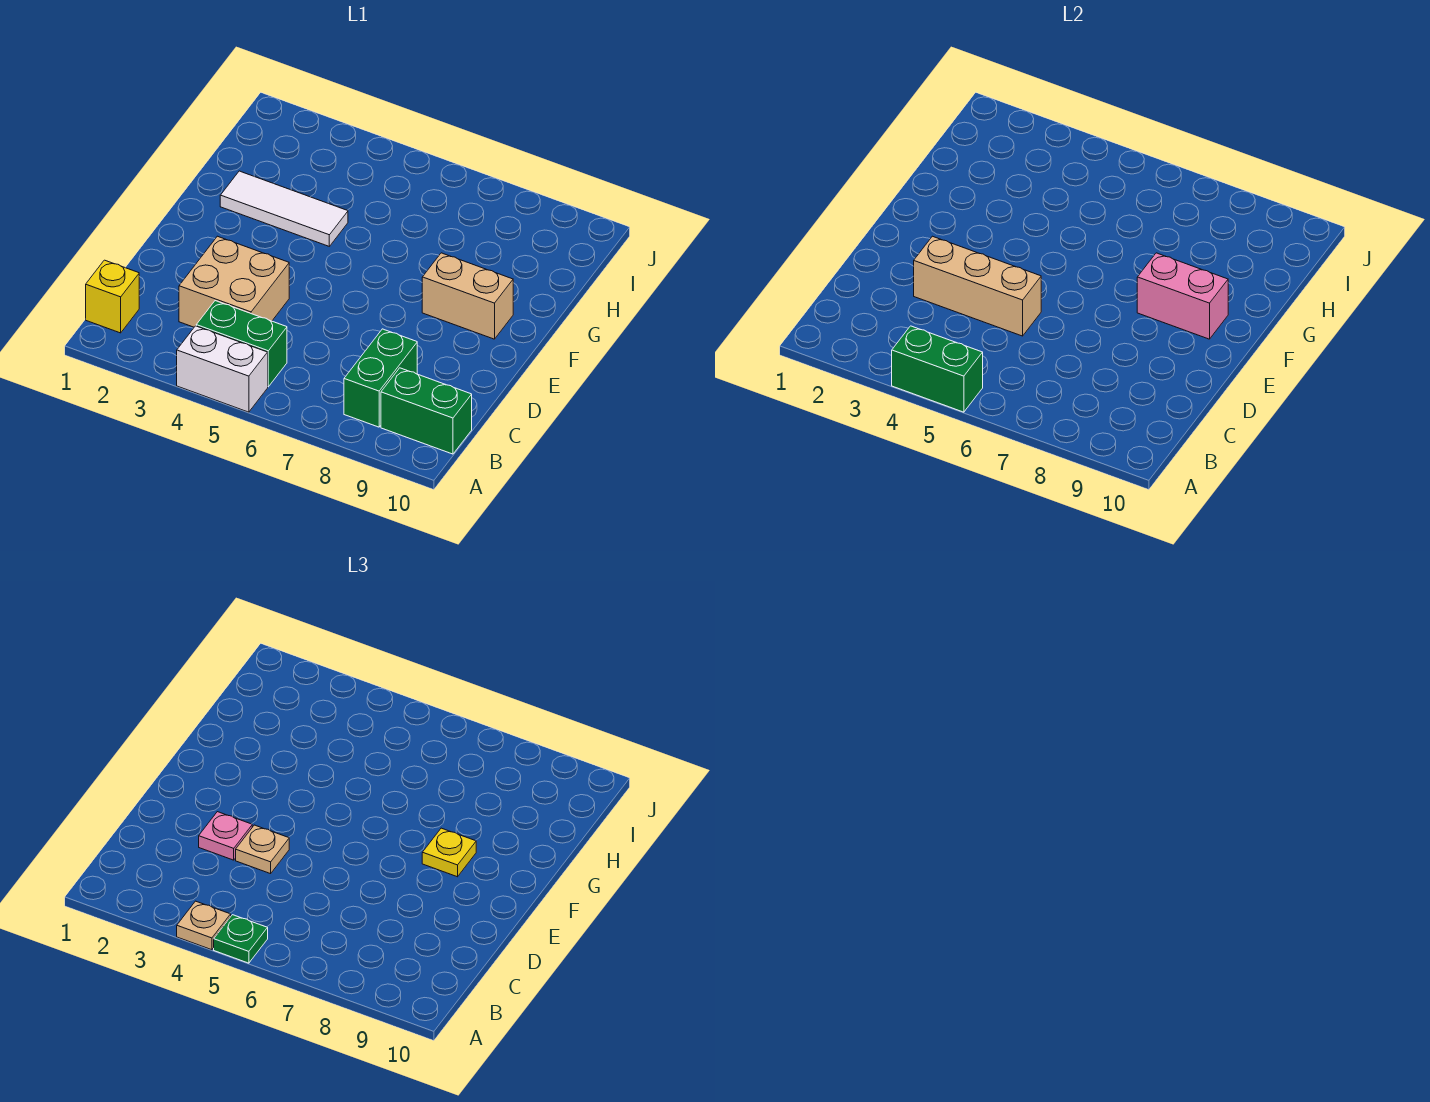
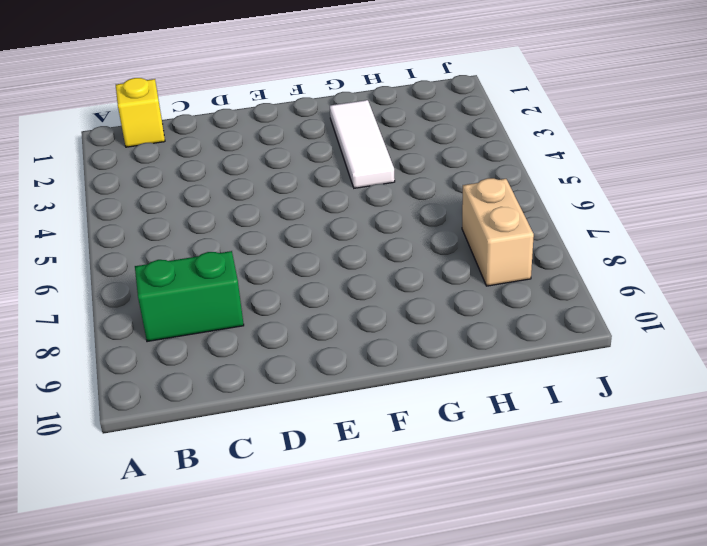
tan 1x2 brick [462,178,534,286] -> tan 1x2 brick moved to [422,253,513,339]
none -> white 1x2 brick [177,326,268,412]
none -> green 1x2 brick [196,301,287,387]
none -> green 1x2 brick [381,368,472,454]

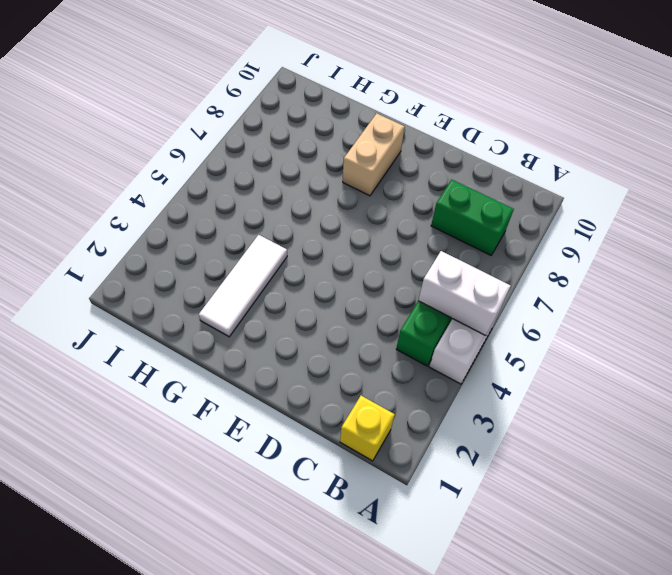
white 1x2 brick [418,251,511,336] -> green 1x2 brick [892,326,983,412]
none -> green 1x2 brick [381,368,472,454]
none -> tan 2x2 brick [179,236,289,327]
none -> tan 1x3 brick [914,236,1041,336]

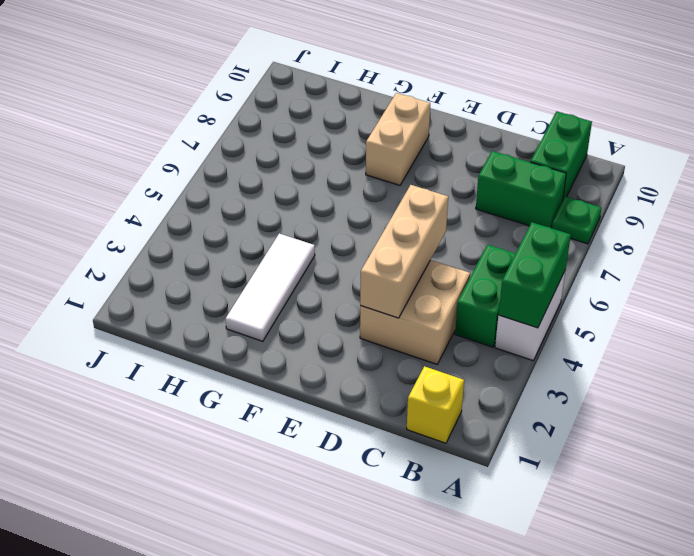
green 1x1 plate [552,196,601,244] -> green 1x1 plate moved to [214,915,268,963]
none -> pink 1x2 brick [1137,253,1228,339]
none -> tan 1x1 plate [177,901,231,950]
none -> pink 1x1 plate [199,812,252,860]

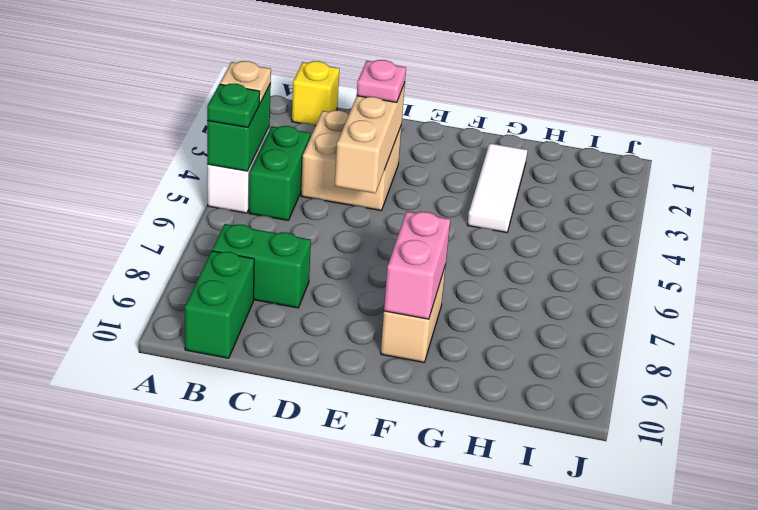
none -> tan 1x1 plate [236,825,289,874]
none -> yellow 1x1 plate [422,828,476,877]

